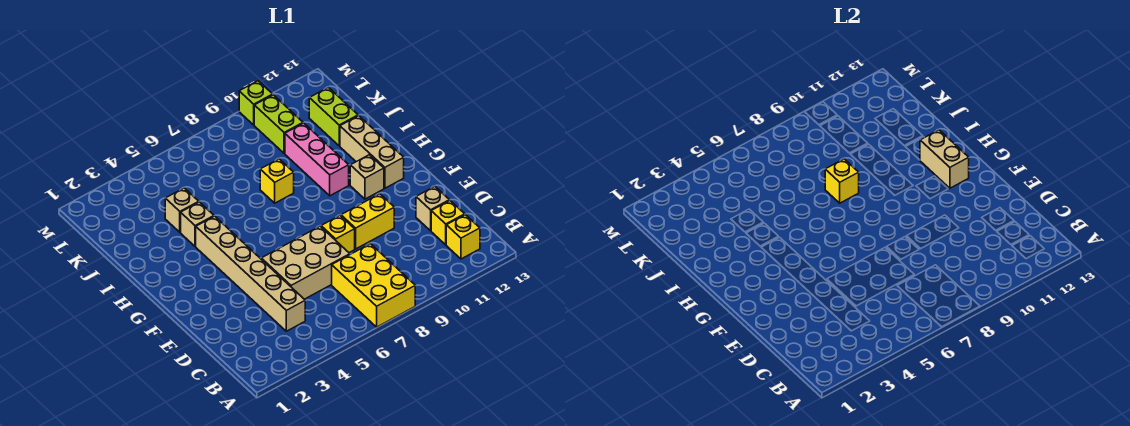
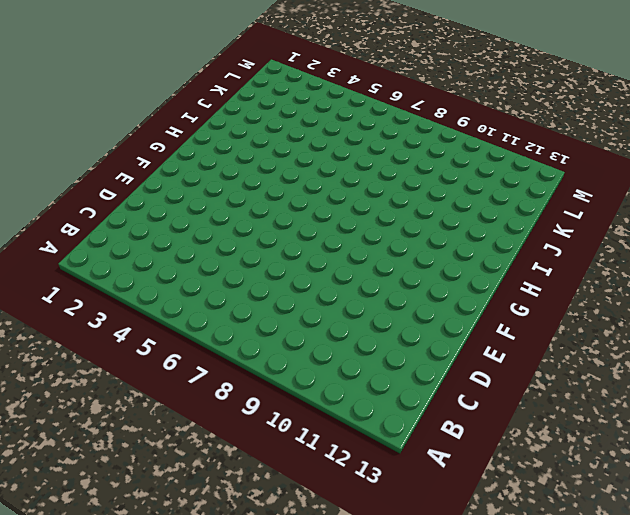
none -> yellow 2x3 brick [332,244,415,327]
none -> yellow 1x1 brick [446,215,480,259]
none -> tan 1x6 brick [196,216,305,331]

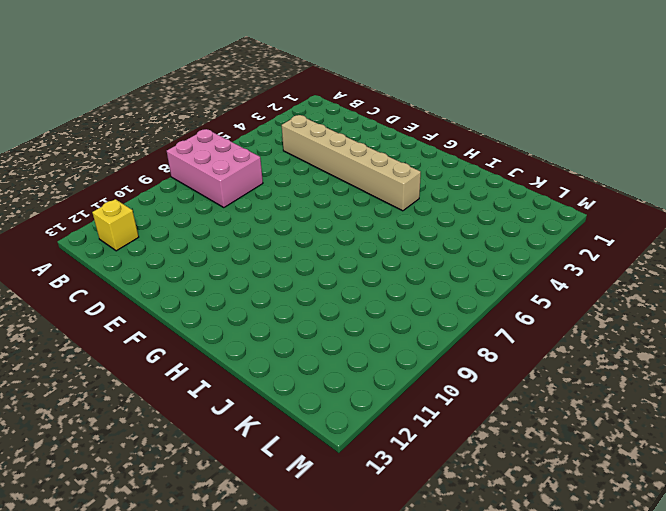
pink 2x3 brick [167,129,263,208] -> yellow 2x3 brick [332,244,415,327]
none -> yellow 1x1 brick [431,201,465,245]
none -> tan 2x3 brick [261,226,350,299]
none -> tan 1x1 brick [416,186,449,231]

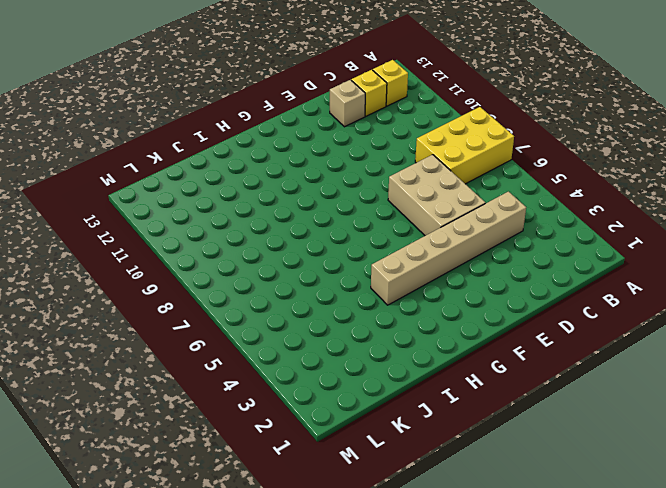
none -> yellow 1x1 brick [321,216,355,252]
none -> yellow 1x2 brick [341,194,394,249]
none -> tan 1x1 brick [350,155,384,199]

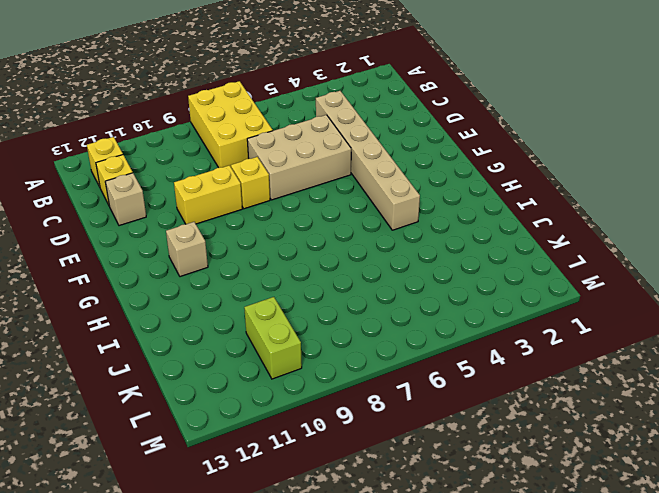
none -> tan 1x3 brick [340,116,404,188]
none -> pink 1x3 brick [285,123,349,196]
none -> tan 1x1 brick [181,202,214,246]

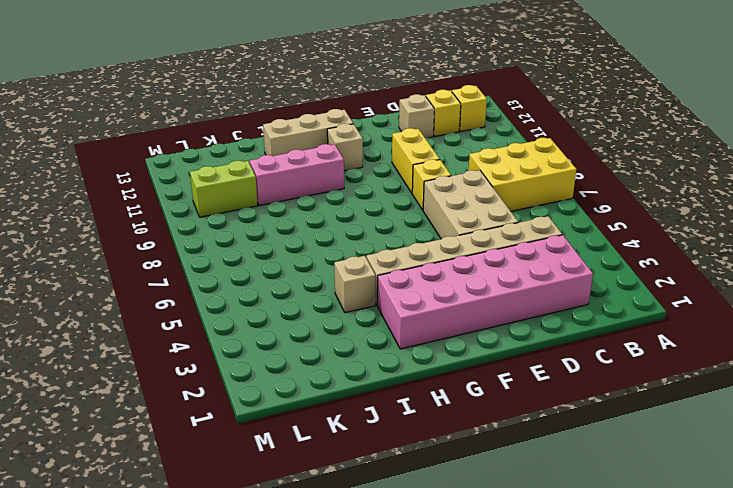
pink 2x6 brick [377,235,593,349] -> none
none -> yellow 1x1 brick [260,159,294,203]
none -> tan 1x1 brick [165,188,199,232]
none -> lime 1x2 brick [309,87,358,146]

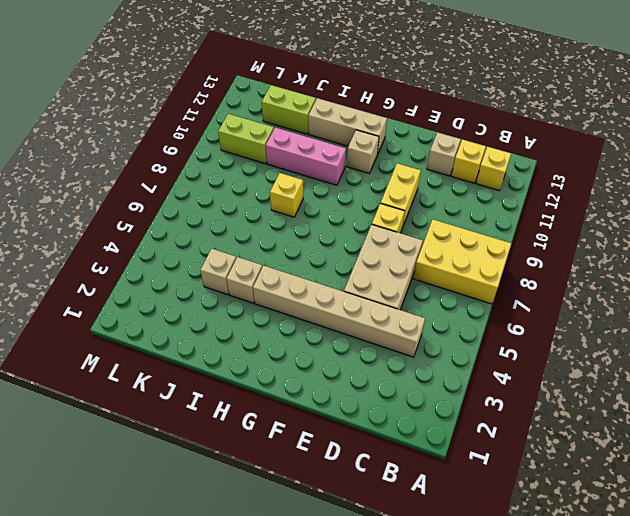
none -> lime 1x1 brick [239,81,273,125]
none -> tan 1x2 brick [920,130,969,188]
none -> yellow 1x1 brick [825,159,859,203]

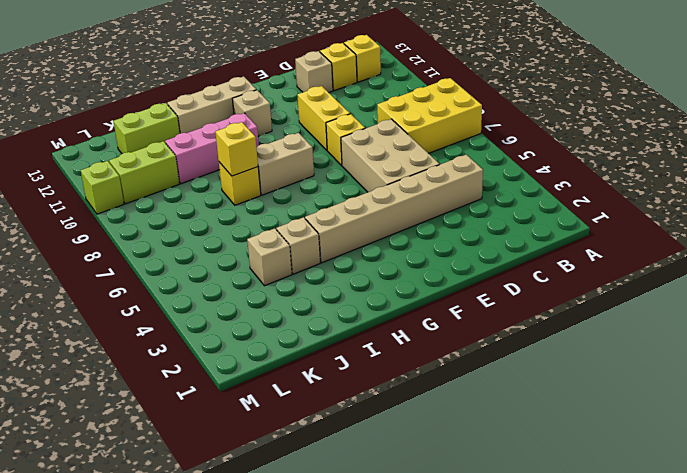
tan 1x2 brick [257,133,314,195] -> tan 1x2 brick moved to [920,130,969,188]

